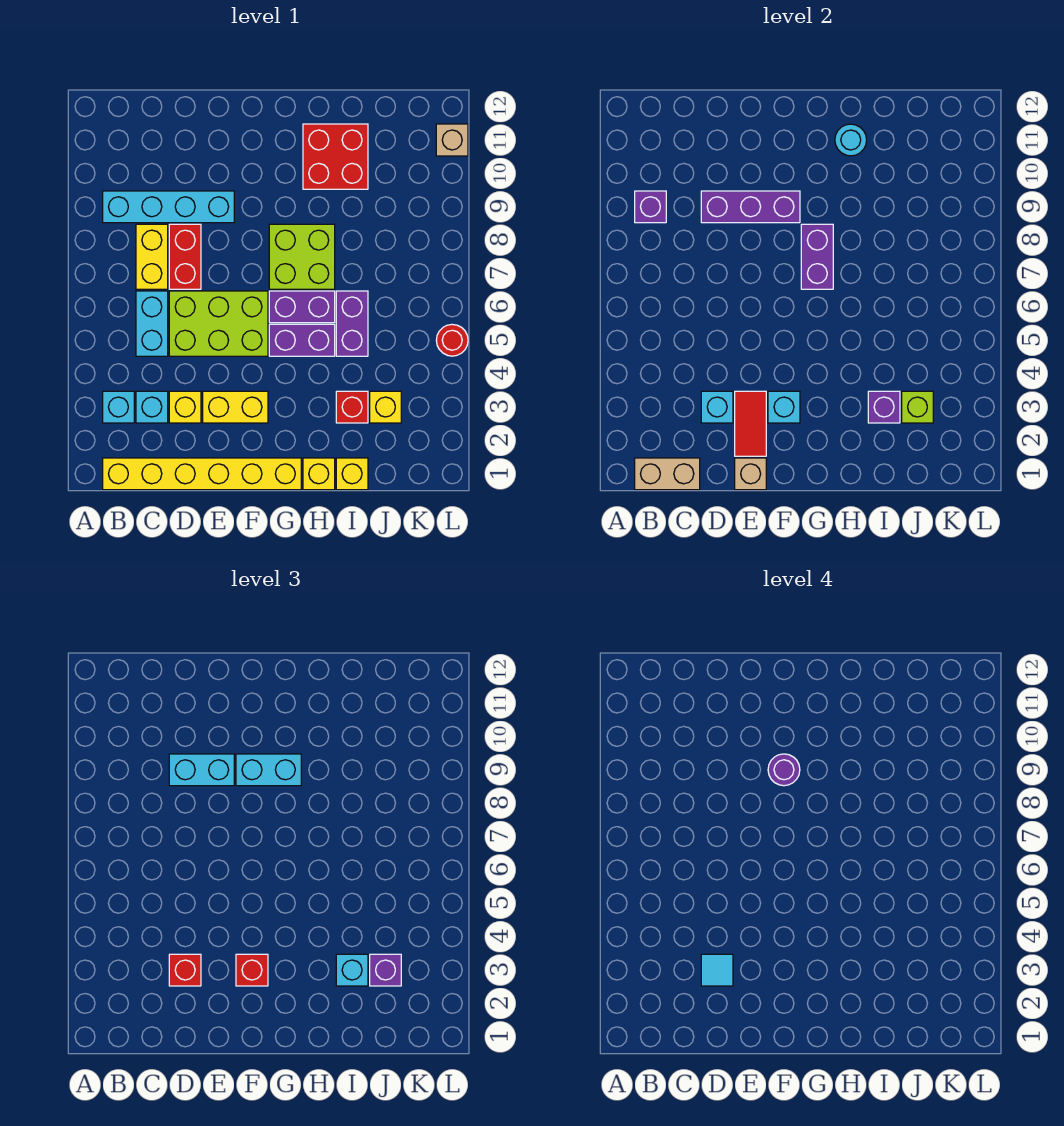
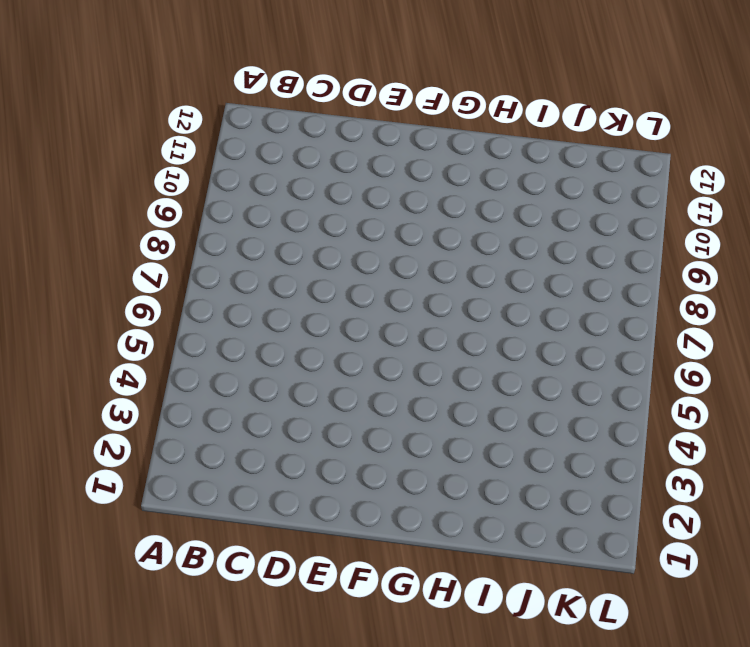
none -> yellow 1x6 brick [103,458,301,490]
none -> cyan 1x1 brick [103,391,134,423]
none -> cyan 1x4 brick [103,191,234,223]
none -> cyan 1x1 brick [136,391,168,423]

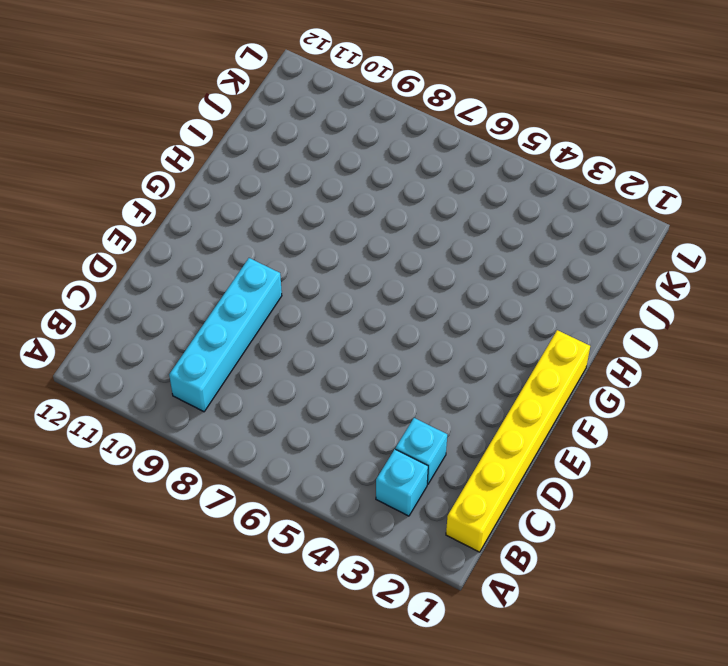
none -> cyan 1x2 brick [136,291,168,356]
none -> yellow 1x2 brick [136,224,168,289]
none -> yellow 1x1 brick [169,391,201,423]
none -> lime 2x3 brick [169,291,268,356]

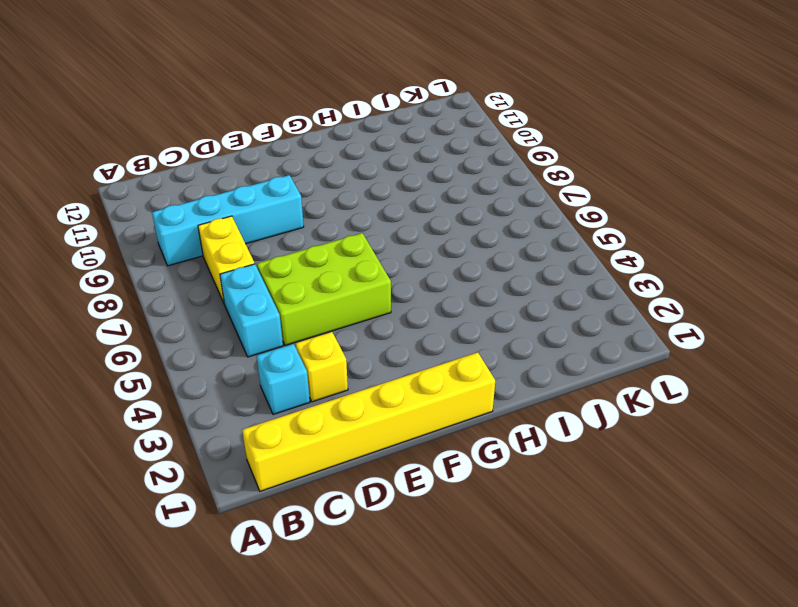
none -> cyan 1x1 brick [103,391,134,423]
none -> red 1x2 brick [169,224,201,289]
none -> yellow 1x2 brick [203,391,268,423]
none -> purple 1x2 brick [269,324,335,356]

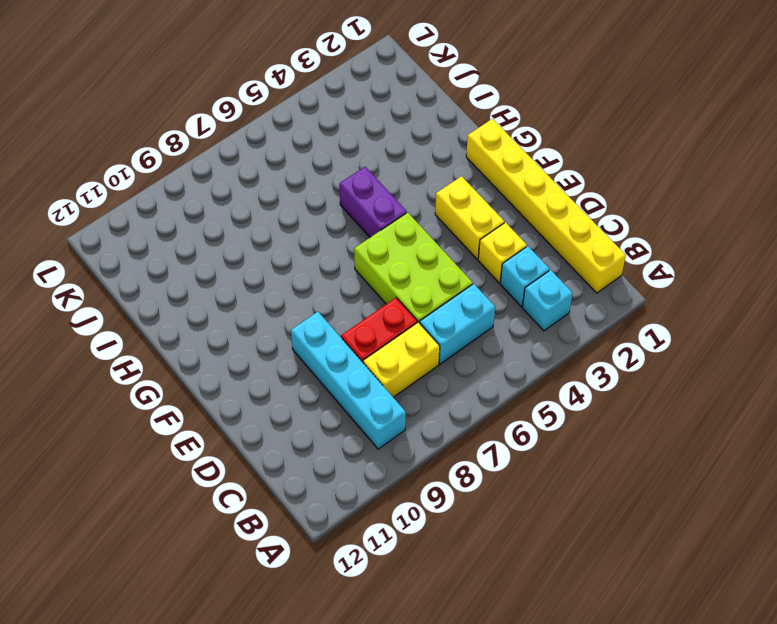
none -> purple 1x2 brick [269,291,335,323]
none -> lime 2x2 brick [269,224,335,289]
none -> yellow 1x1 brick [303,458,335,490]
none -> red 2x2 brick [303,124,368,189]

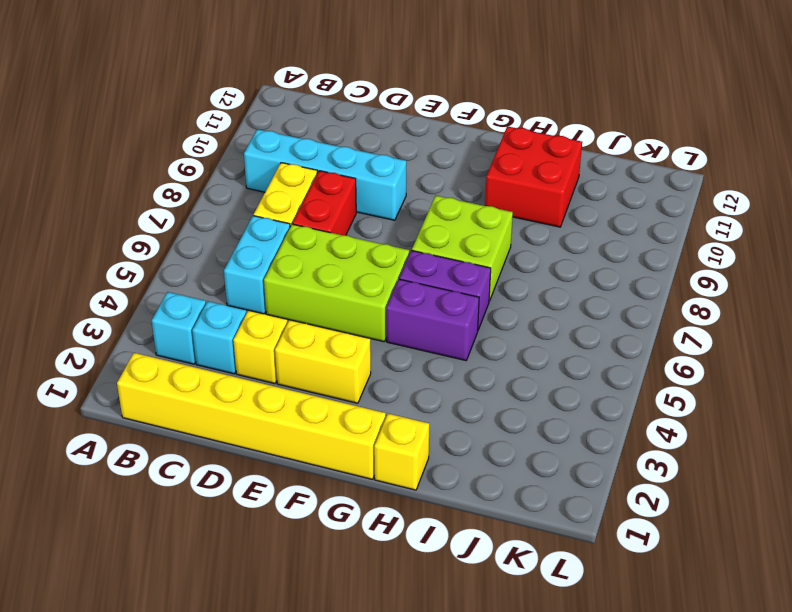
none -> yellow 1x1 brick [336,458,368,490]
none -> red 1x1 brick [336,391,368,423]
none -> purple 1x2 brick [336,291,368,356]
none -> yellow 1x1 brick [370,391,401,423]

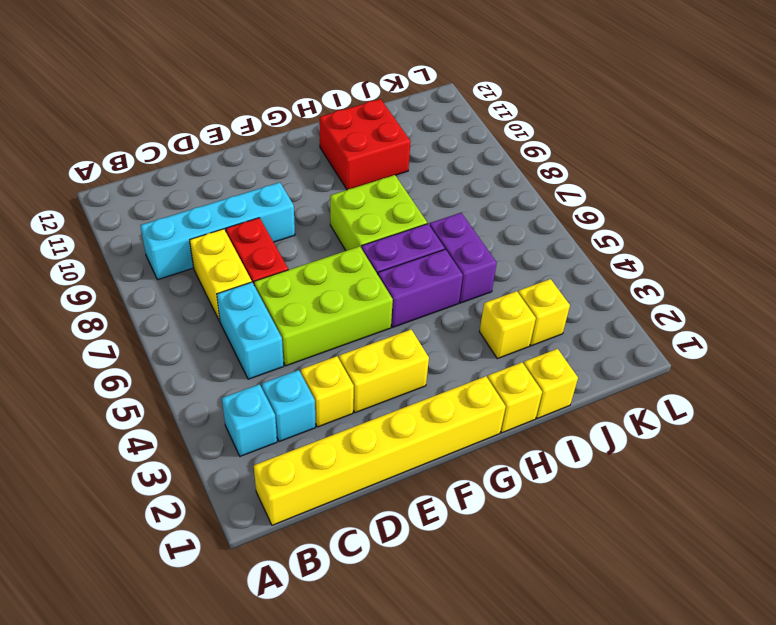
yellow 1x1 brick [479,291,536,359] -> red 1x1 brick [336,391,368,423]
none -> red 1x1 round brick [436,324,468,356]
none -> tan 1x1 brick [436,124,468,156]
none -> tan 1x2 brick [635,458,700,490]
none -> purple 1x1 brick [635,191,666,223]

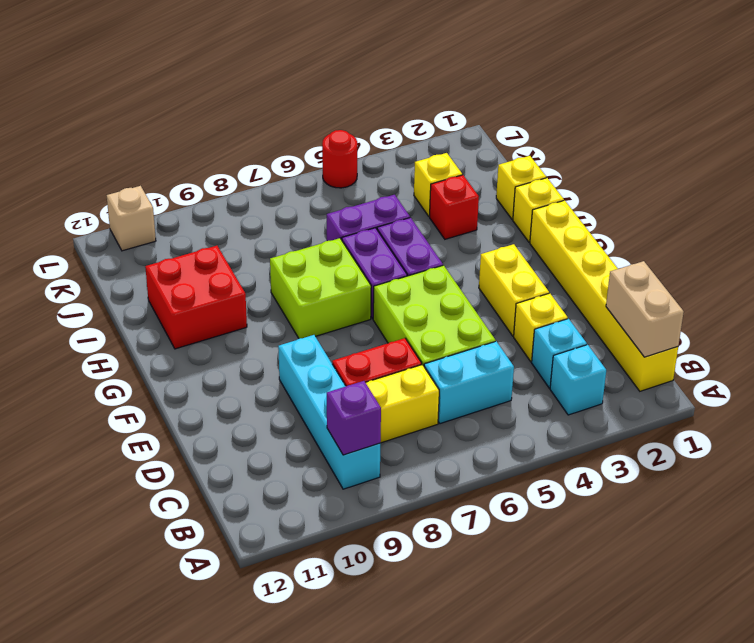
none -> cyan 1x1 brick [701,391,733,423]
none -> purple 1x3 brick [701,191,800,223]
none -> tan 1x1 brick [735,458,766,490]
none -> red 1x2 tile [735,391,766,456]

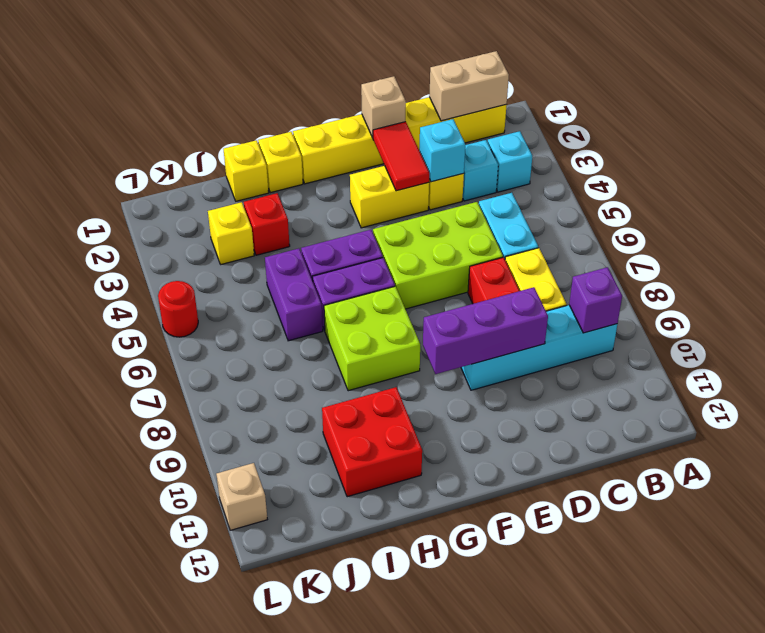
none -> cyan 1x1 brick [768,391,800,423]
none -> purple 1x2 brick [801,224,833,289]
none -> cyan 1x1 round brick [835,124,867,156]
none -> purple 1x1 brick [868,391,900,423]

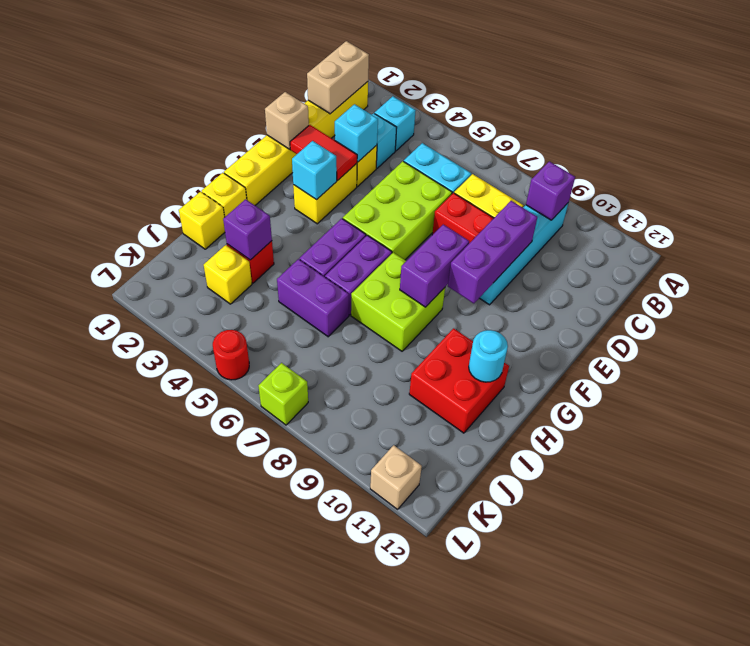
purple 1x2 brick [400,224,469,307] -> purple 1x2 brick turned to [801,224,833,289]
lime 1x1 brick [259,363,308,425] -> lime 1x1 brick moved to [902,391,933,423]
none -> red 1x1 brick [169,954,201,986]
none -> cyan 1x2 brick [169,754,234,786]
none -> red 1x1 brick [236,954,268,986]
none -> cyan 1x2 brick [236,754,301,786]

